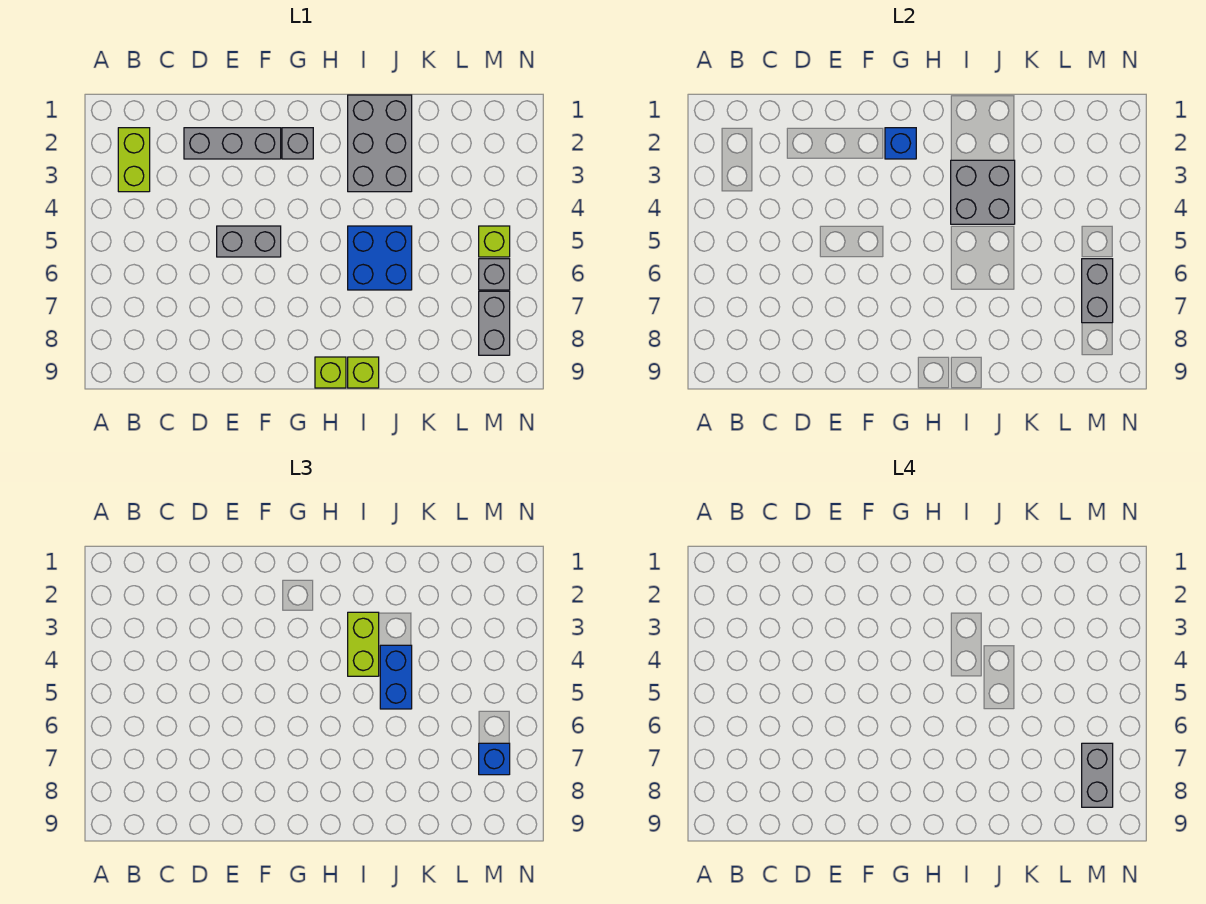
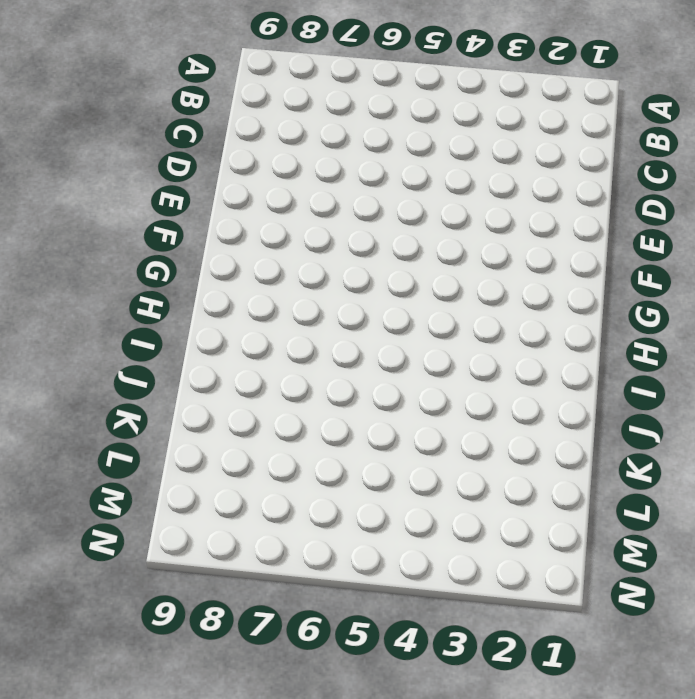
none -> lime 1x2 brick [118,128,150,192]
none -> grey 1x3 brick [184,128,281,159]
none -> grey 1x2 brick [217,226,281,257]

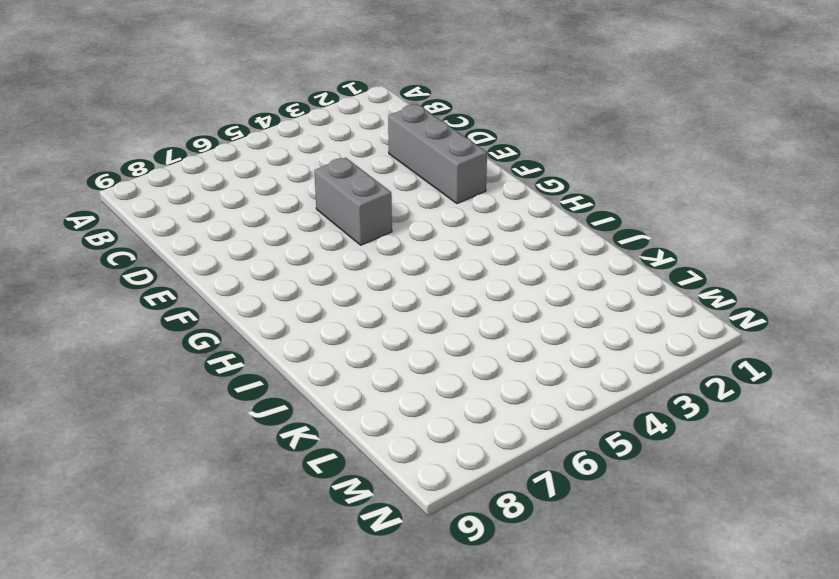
none -> lime 1x2 brick [118,128,150,192]
none -> grey 1x1 brick [282,128,313,159]
none -> lime 1x1 brick [315,357,346,388]

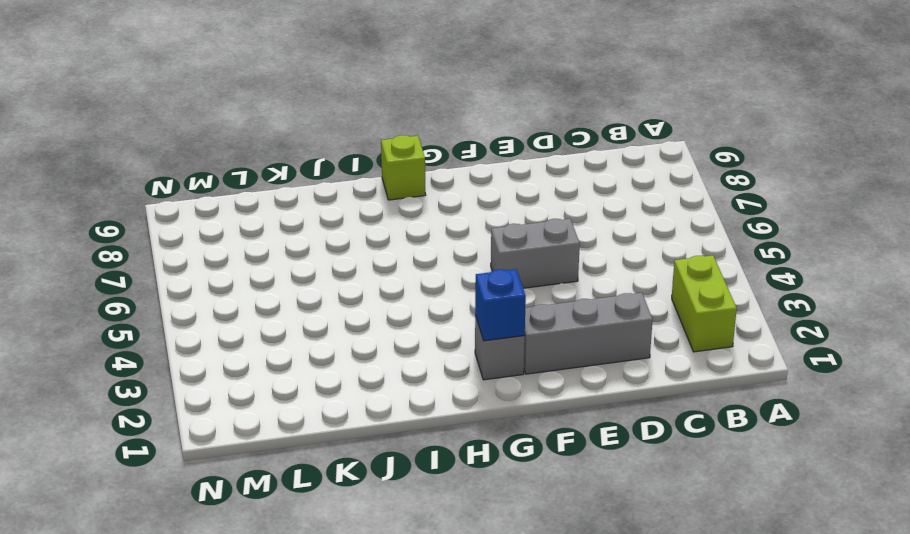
none -> grey 2x3 brick [348,95,412,192]
none -> blue 2x2 brick [348,226,412,290]
none -> lime 1x1 brick [348,357,379,388]

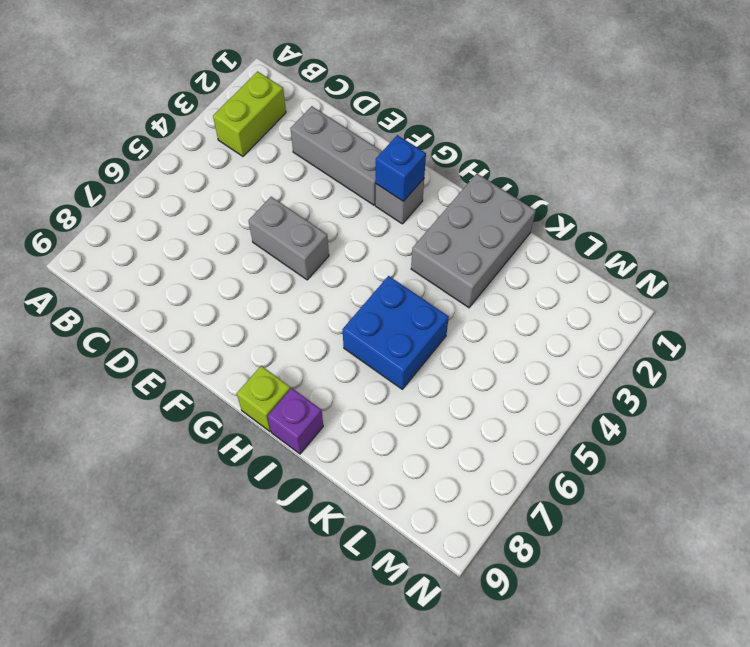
purple 1x1 brick [268,388,323,454] -> lime 1x1 brick [348,357,379,388]
none -> lime 1x1 brick [479,226,510,257]
none -> grey 1x1 brick [479,259,510,290]
none -> grey 1x2 brick [479,291,510,355]

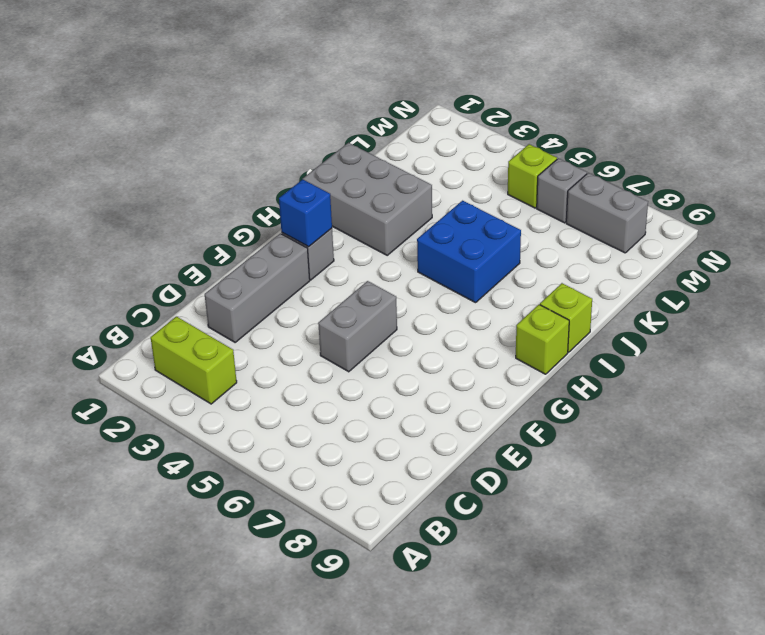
none -> grey 2x2 brick [951,160,1015,224]
none -> grey 1x2 brick [1082,259,1113,323]
none -> lime 1x2 brick [348,612,379,676]

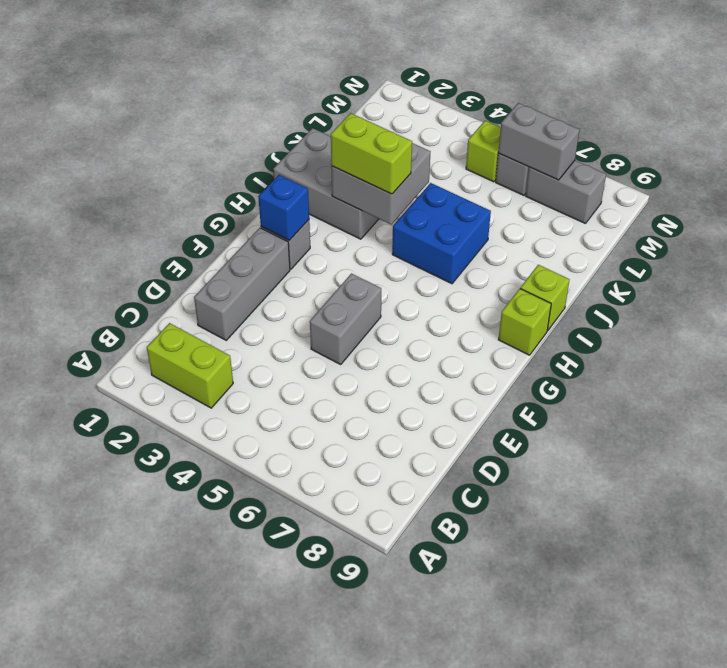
none -> blue 1x2 brick [380,645,412,709]
none -> blue 1x1 brick [479,743,510,775]
none -> grey 1x2 brick [1082,743,1113,807]

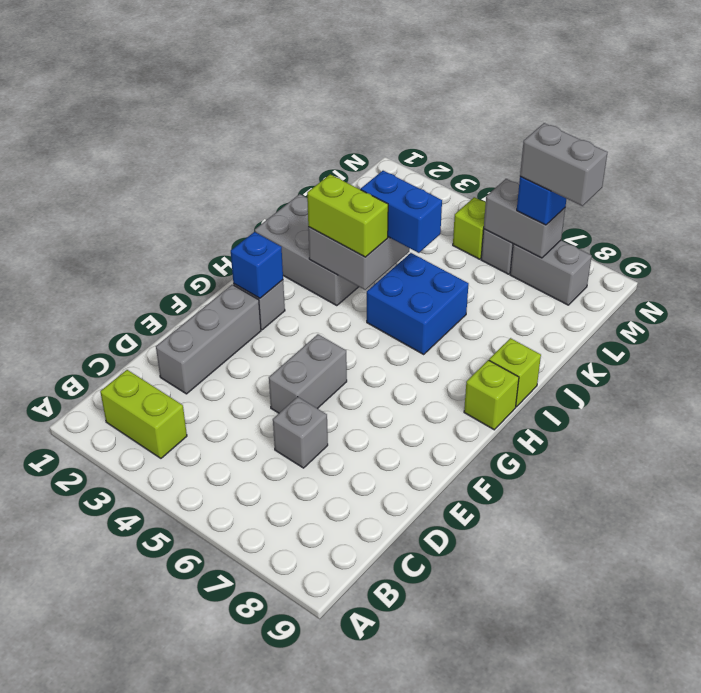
grey 1x1 brick [273,397,328,468] -> none

